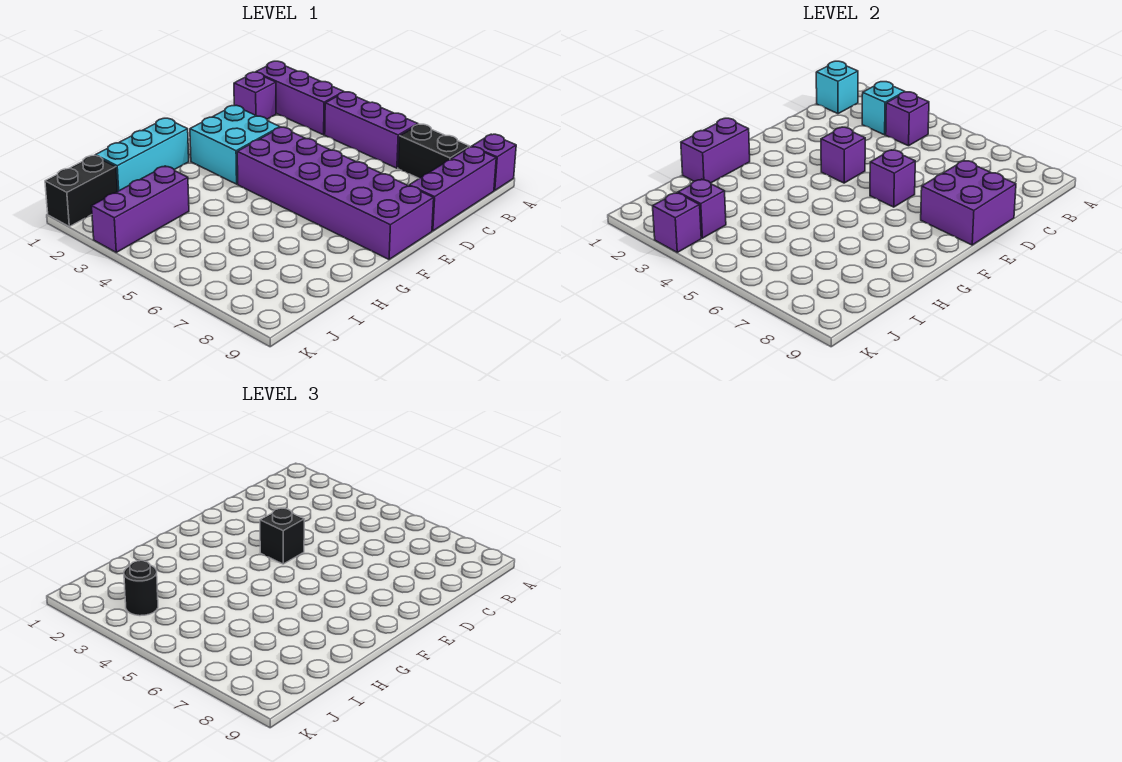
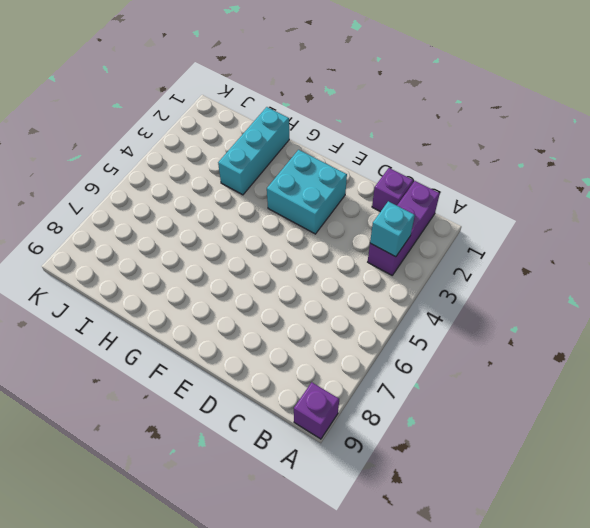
cyan 1x3 brick [218,107,289,195] -> cyan 1x3 brick turned to [95,118,189,191]
none -> purple 1x3 brick [325,92,418,168]
none -> black 1x2 brick [398,124,470,178]
none -> purple 1x3 brick [409,147,496,231]

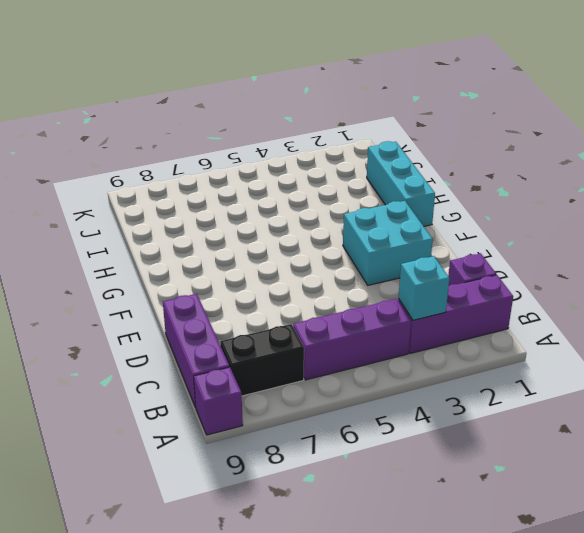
none -> purple 2x6 brick [237,127,434,259]
none -> purple 1x3 brick [92,166,189,252]
none -> black 1x2 brick [45,156,118,227]

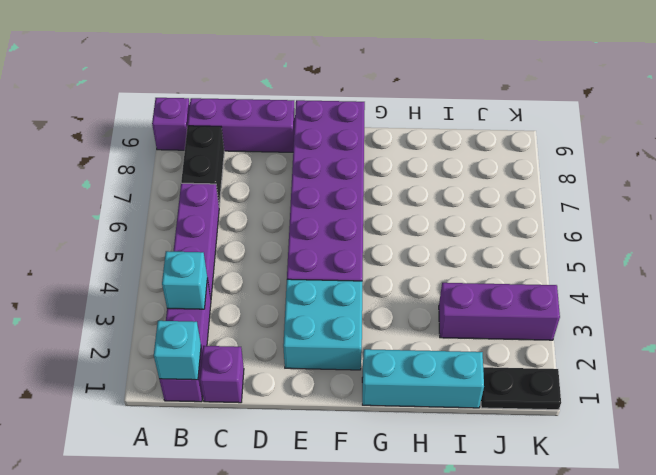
black 1x2 plate [481,367,561,410] -> black 1x2 brick [45,156,118,227]
none -> purple 1x1 brick [886,92,929,146]
none -> purple 2x2 brick [921,161,1016,245]
none -> purple 1x1 brick [821,127,865,183]

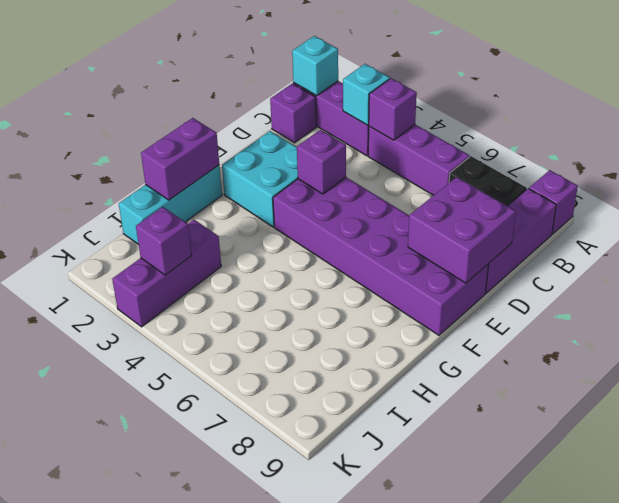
none -> black 1x2 brick [45,156,118,227]
none -> purple 1x1 brick [870,150,915,207]
none -> purple 1x1 brick [653,193,701,252]

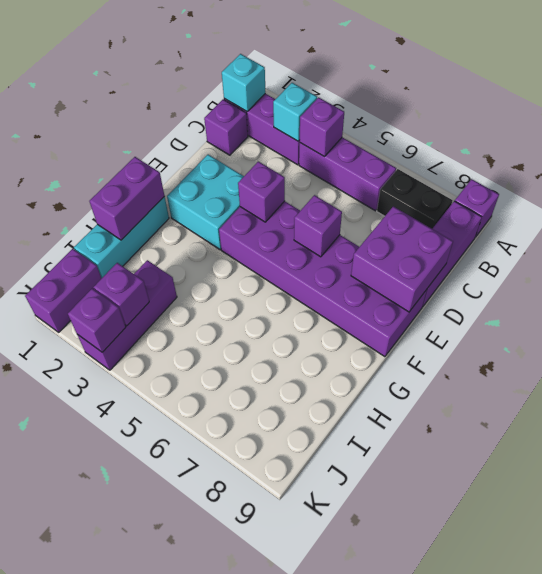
purple 1x2 brick [25,249,102,332] -> black 1x2 brick [45,156,118,227]
none -> black 1x1 brick [260,508,304,564]
none -> black 1x1 round brick [124,561,158,616]

